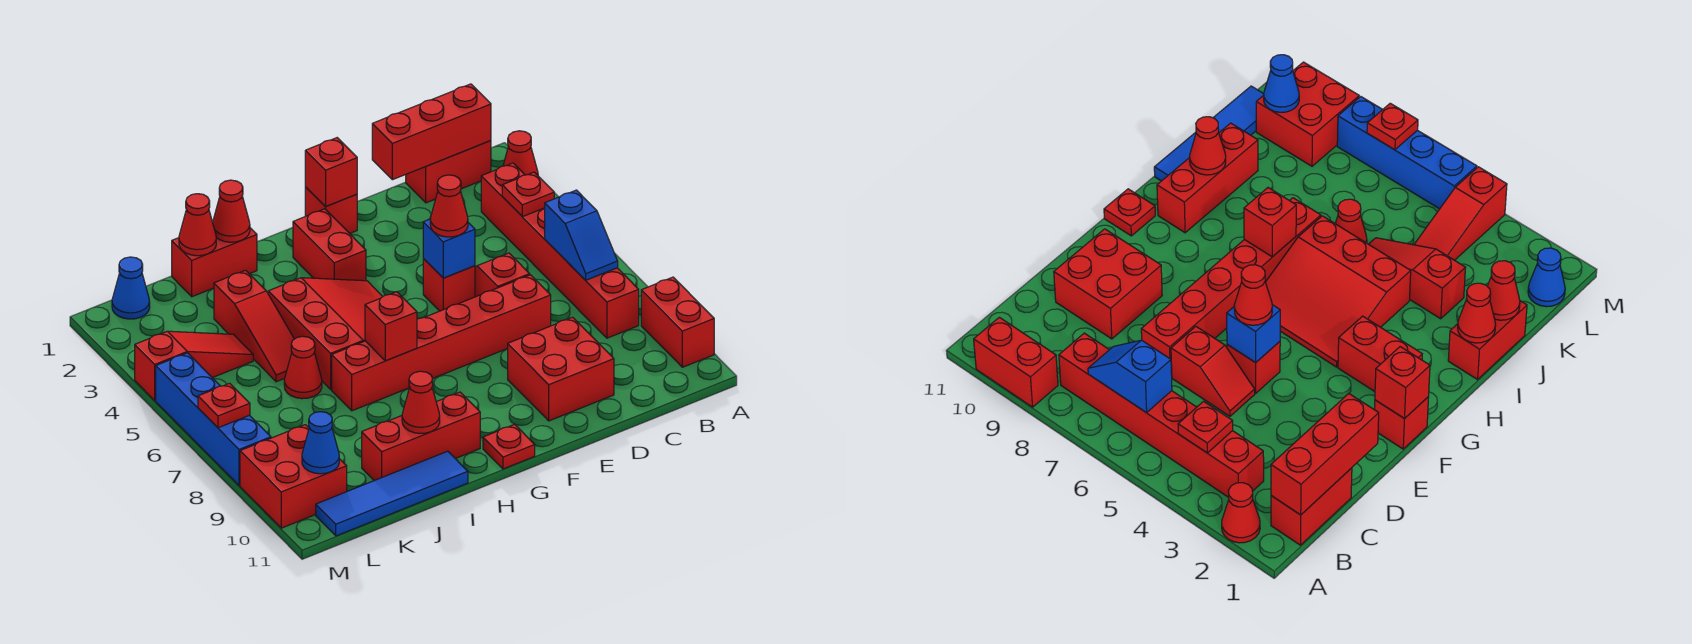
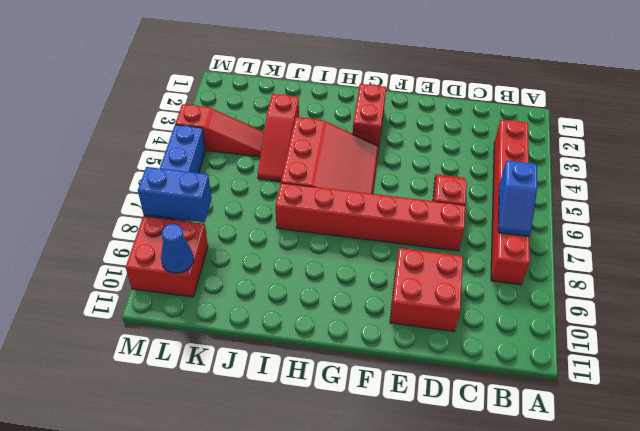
blue 1x2 brick [138,167,212,222] -> none
none -> red 1x1 cone [503,131,538,175]
none -> red 1x2 brick [641,277,714,367]
none -> red 1x2 brick [406,141,491,203]
none -> red 1x1 brick [423,259,475,311]

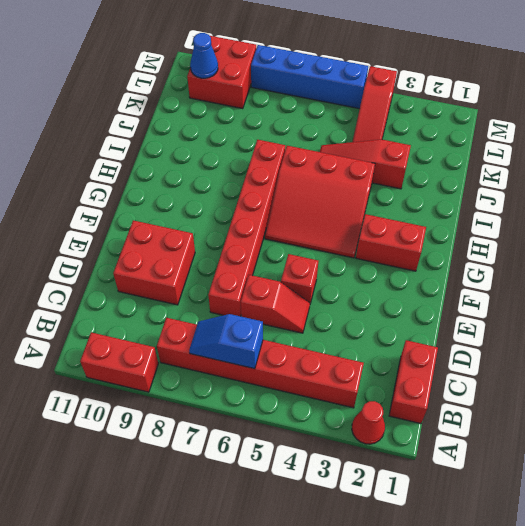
none -> red 1x1 brick [305,187,357,233]
none -> red 1x1 plate [483,424,535,469]
none -> red 1x3 brick [362,392,480,481]
none -> red 1x2 brick [172,228,257,297]

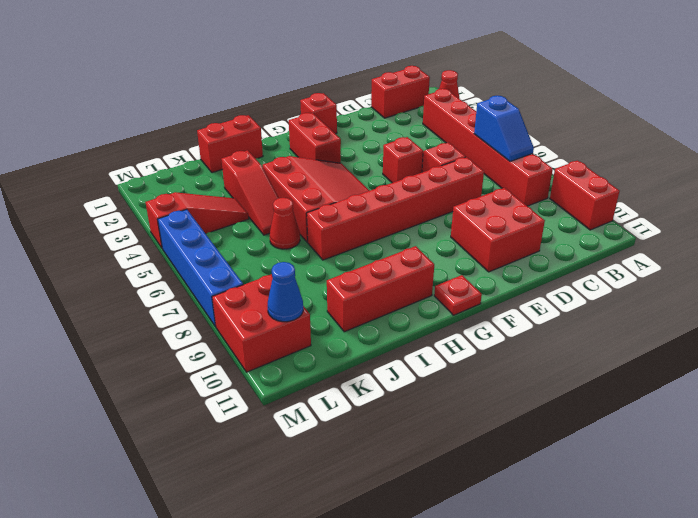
none -> blue 1x4 tile [316,451,468,536]
none -> blue 1x1 cone [112,257,150,319]
none -> red 1x3 brick [372,84,491,180]
none -> red 1x1 plate [502,172,554,217]

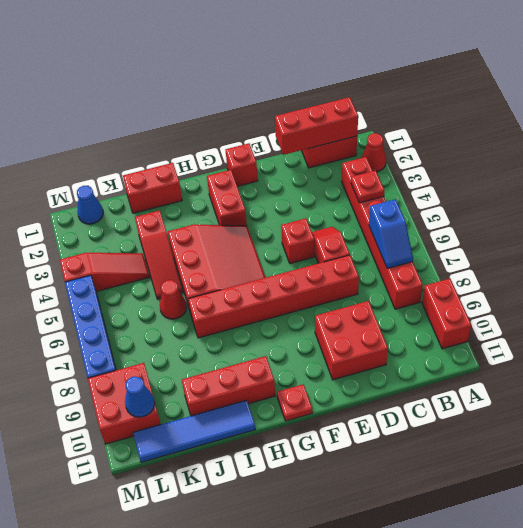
none -> blue 1x1 brick [423,219,475,278]
none -> red 1x1 brick [305,138,357,207]
none -> red 1x1 brick [365,292,417,361]
none -> red 1x1 cone [213,180,250,242]

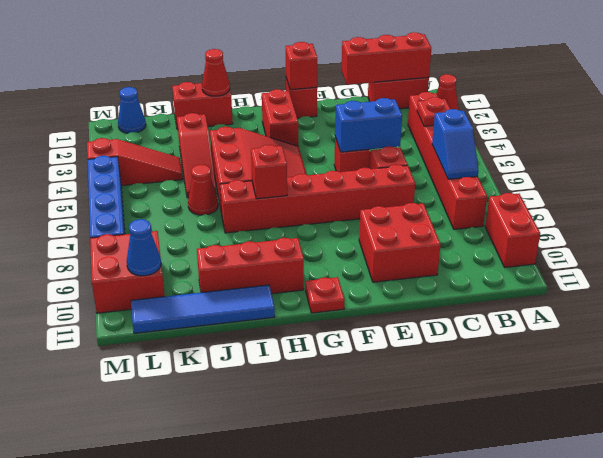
blue 1x2 brick [335,98,402,152] -> blue 1x1 brick [423,219,475,278]
none -> red 1x1 cone [402,371,440,433]
none -> red 1x1 cone [179,194,216,256]
none -> red 1x1 plate [198,383,250,428]
none -> red 1x1 cone [430,175,468,237]

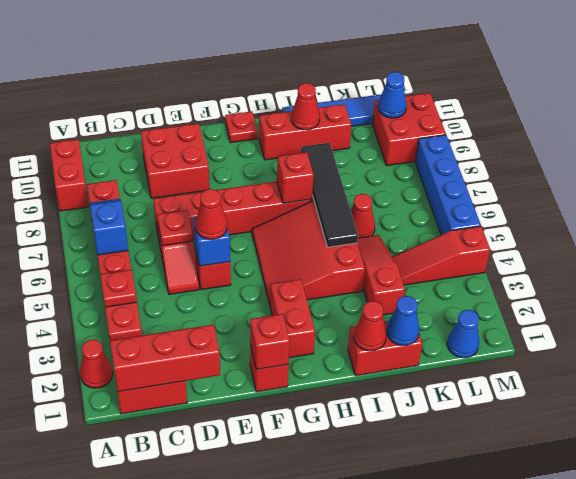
red 1x1 plate [157,210,193,246] -> red 1x1 plate moved to [198,383,250,428]
black 1x4 tile [301,143,358,247] -> none
blue 1x1 cone [387,296,419,345] -> red 1x1 cone [179,194,216,256]

